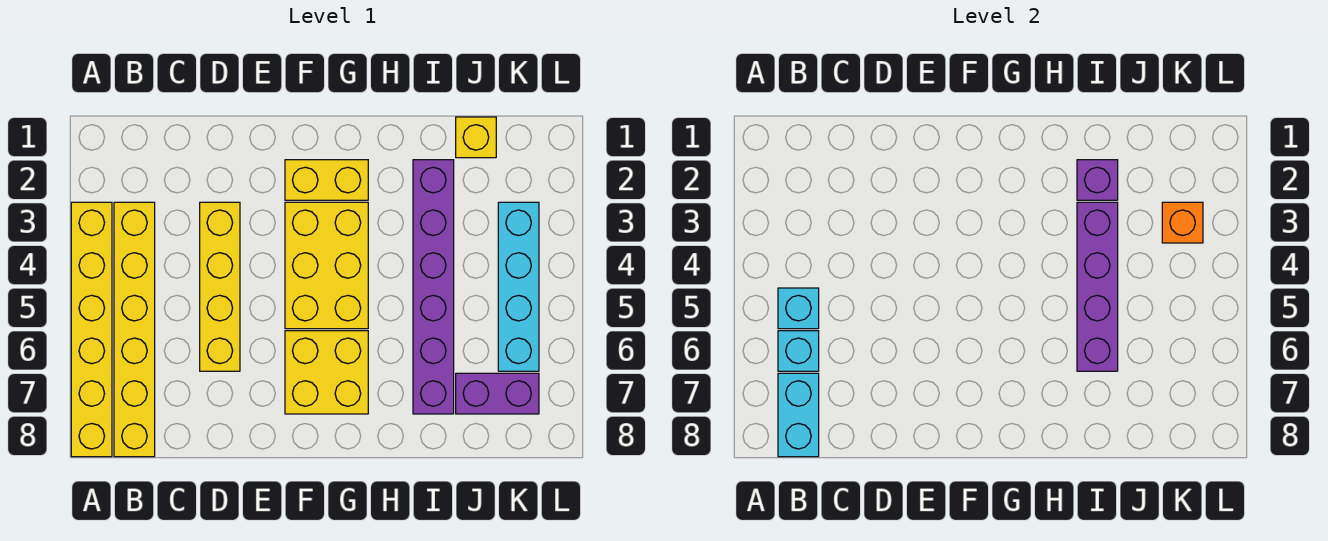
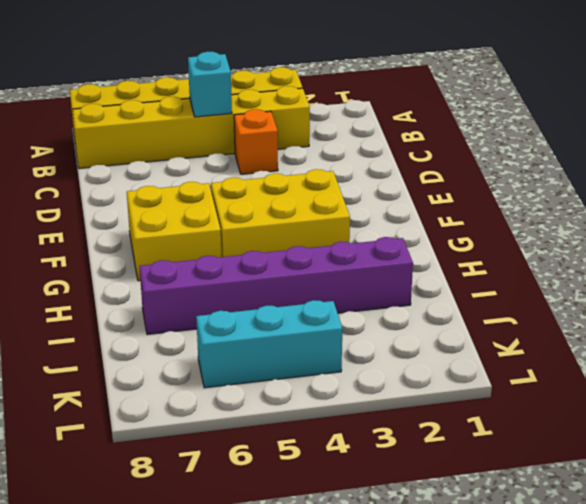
orange 1x1 brick [234,109,278,174] -> orange 1x1 brick moved to [1162,202,1203,243]
cyan 1x3 brick [196,300,342,388] -> cyan 1x4 brick [498,202,539,371]
none -> yellow 1x4 brick [200,202,240,371]
none -> yellow 1x2 brick [285,160,368,200]
none -> yellow 1x1 brick [456,117,496,158]

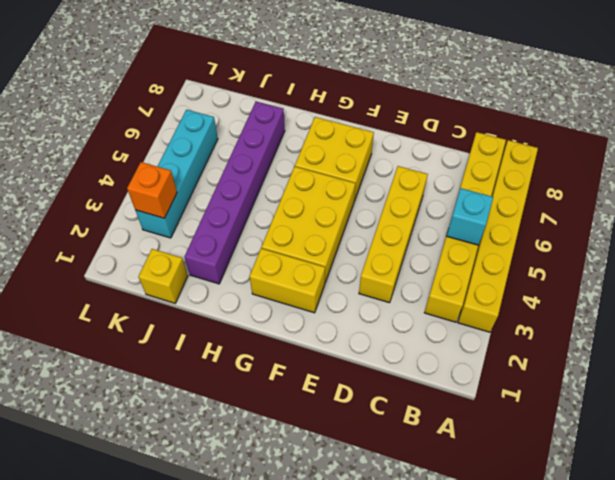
none -> purple 1x2 brick [456,373,539,414]
none -> cyan 1x1 brick [778,331,819,371]
none -> cyan 1x2 brick [778,373,819,457]

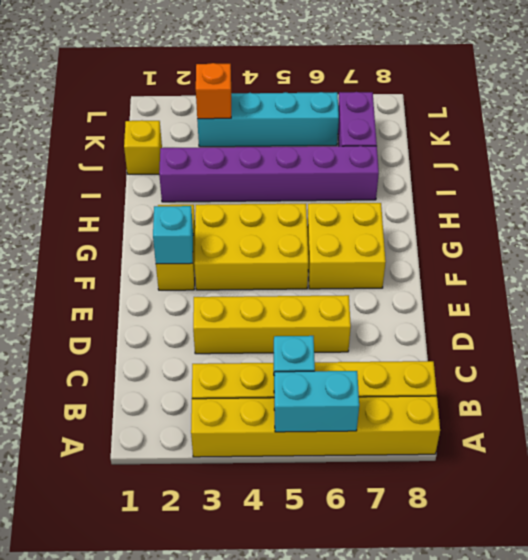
cyan 1x2 brick [274,371,359,432] -> cyan 1x2 brick moved to [778,373,819,457]
cyan 1x1 brick [153,206,193,264] -> cyan 1x1 brick moved to [778,331,819,371]
none -> purple 1x1 brick [1077,160,1118,200]
none -> purple 1x4 brick [1077,202,1118,371]

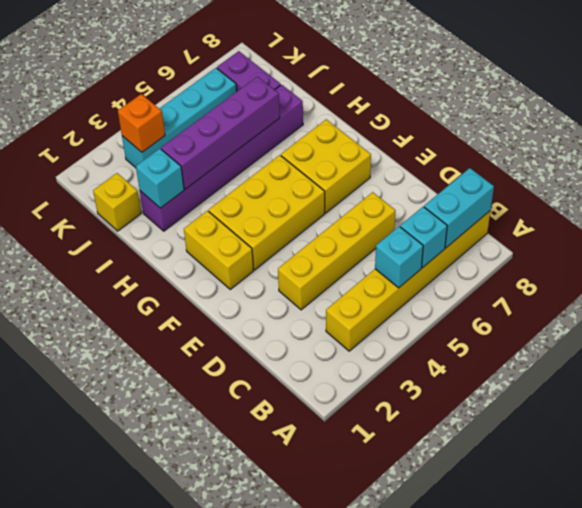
cyan 1x1 brick [136,149,184,208] -> purple 1x1 brick [1077,160,1118,200]
none -> yellow 1x6 brick [71,202,112,457]

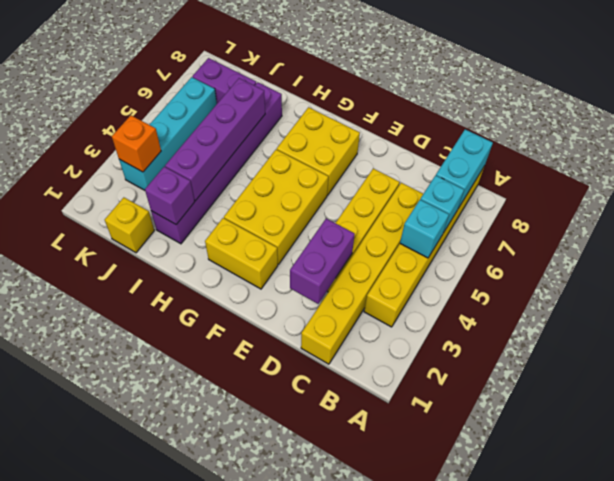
yellow 1x6 brick [301,183,423,364] -> yellow 1x6 brick moved to [71,202,112,457]
purple 1x2 brick [290,219,355,304] -> none

